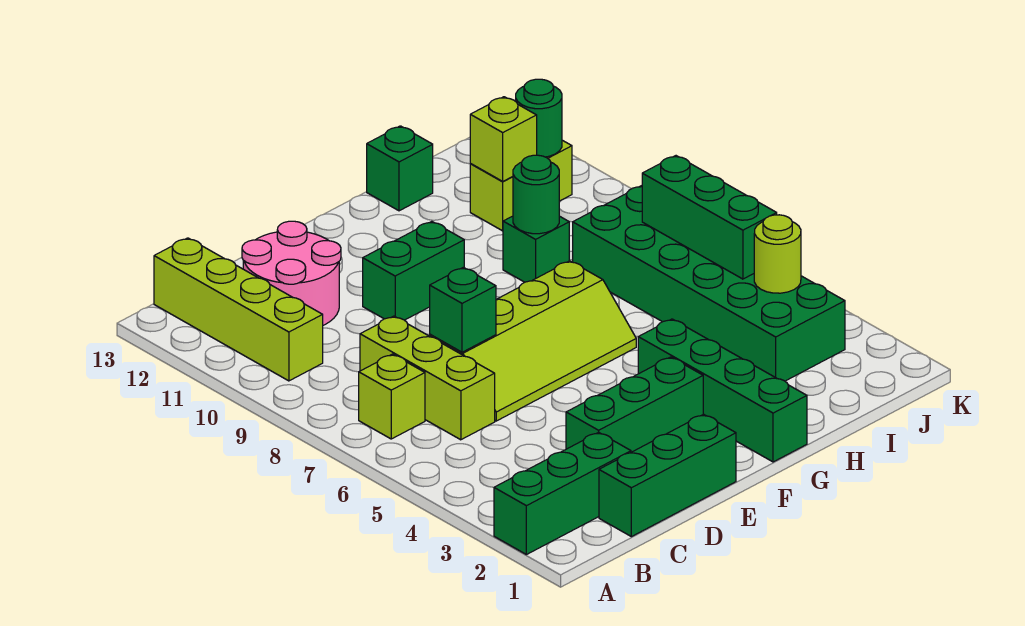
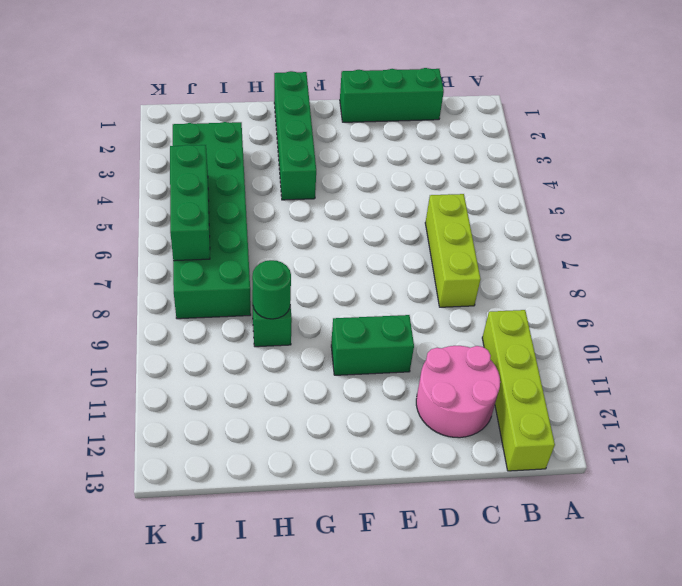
none -> green 1x3 brick [494,432,631,555]
none -> lime 1x1 brick [359,354,425,439]
none -> green 1x3 brick [566,357,703,452]

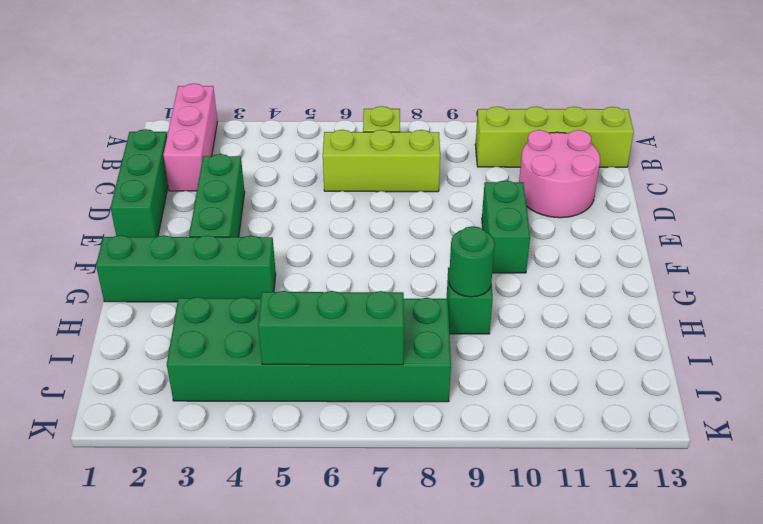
pink 1x3 brick [163,84,218,191] -> green 1x3 brick [494,432,631,555]
none -> lime 2x4 slope [430,261,636,421]
none -> green 1x1 brick [367,126,433,211]
none -> lime 1x2 brick [470,140,572,231]

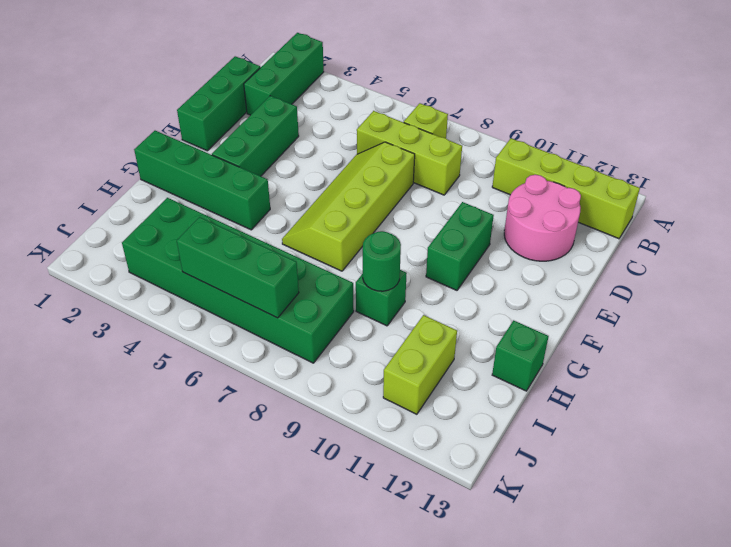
none -> green 1x1 brick [430,267,496,352]
none -> lime 1x1 brick [470,97,537,181]
none -> lime 1x1 round brick [754,215,801,293]

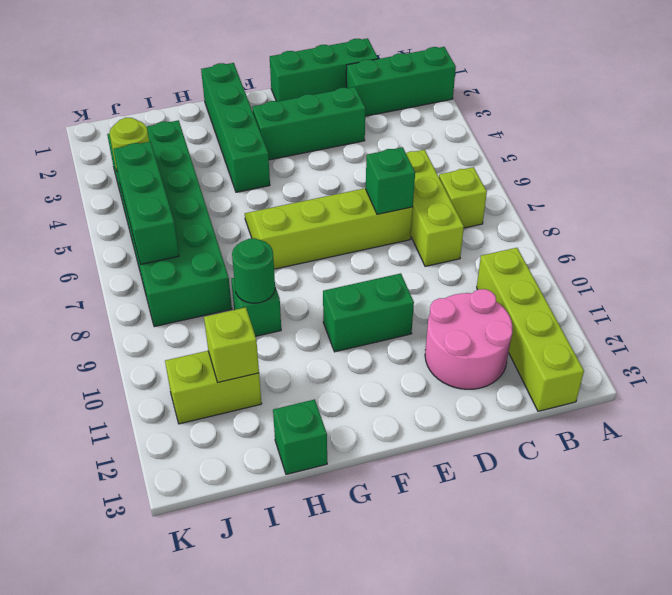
none -> green 1x1 round brick [516,79,562,157]

